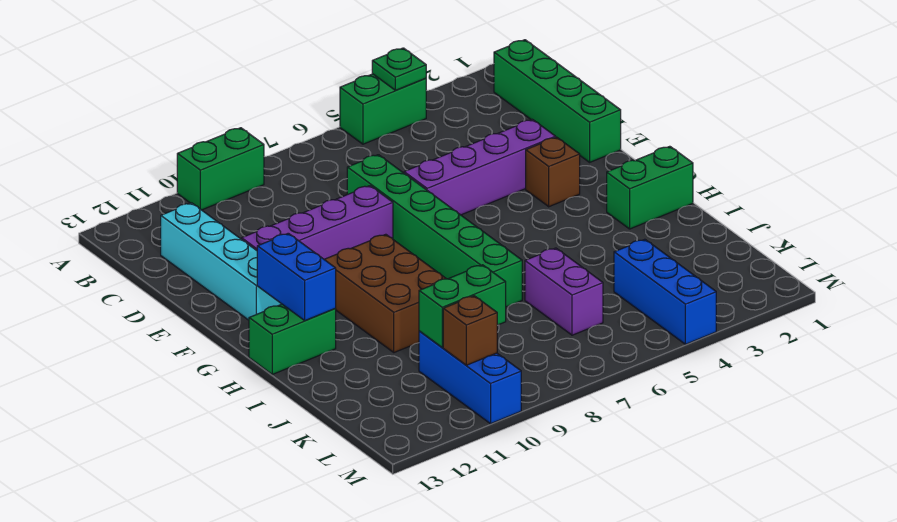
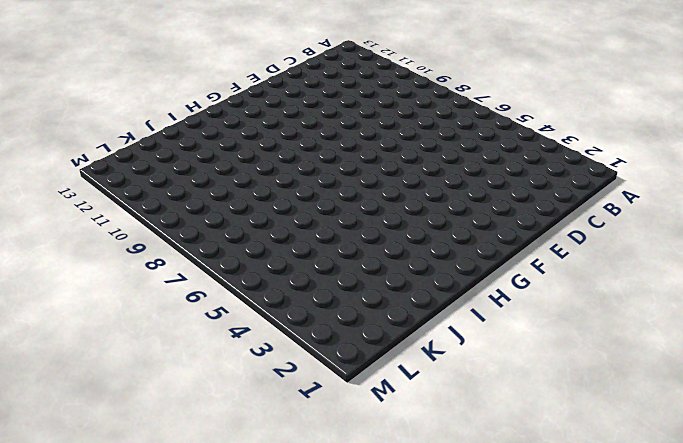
none -> green 1x2 brick [340,74,426,144]
none -> green 1x2 brick [177,128,264,210]
none -> green 1x4 brick [494,40,621,162]

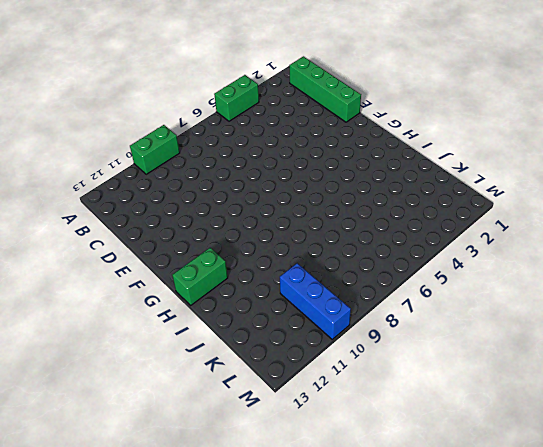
none -> cyan 1x4 brick [161,203,281,320]
none -> green 1x6 brick [347,155,522,307]
none -> purple 1x4 brick [404,119,556,215]

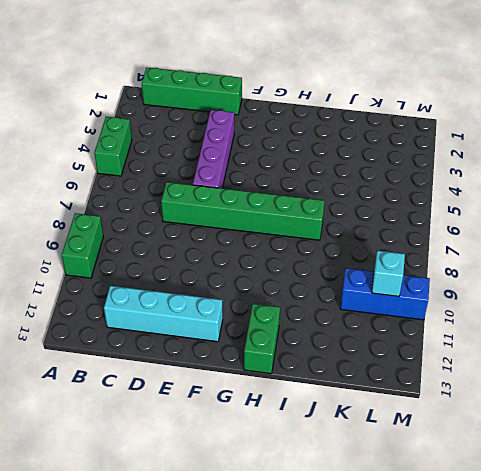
cyan 1x1 brick [372,251,405,296] -> brown 1x1 brick [443,296,497,365]
none -> purple 1x4 brick [242,186,393,259]
none -> brown 1x1 brick [526,137,580,207]
none -> brown 2x3 brick [324,234,446,353]

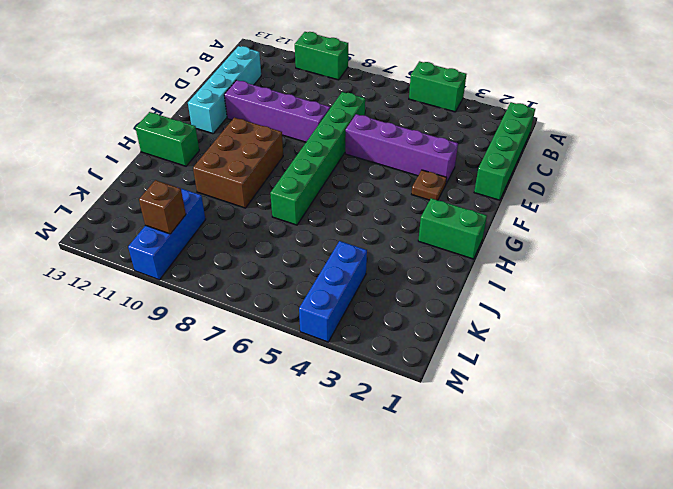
brown 1x1 plate [412,170,447,200] -> brown 1x1 brick [526,137,580,207]
none -> purple 1x2 brick [525,248,603,335]
none -> green 1x1 plate [372,48,426,90]
none -> blue 1x2 brick [257,233,336,320]

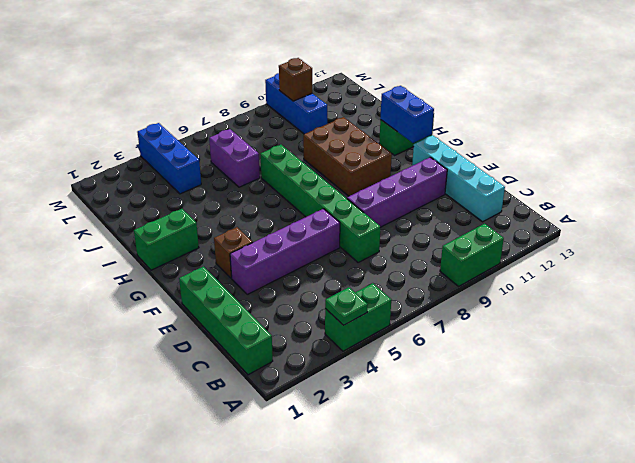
none -> green 1x2 brick [419,265,506,347]

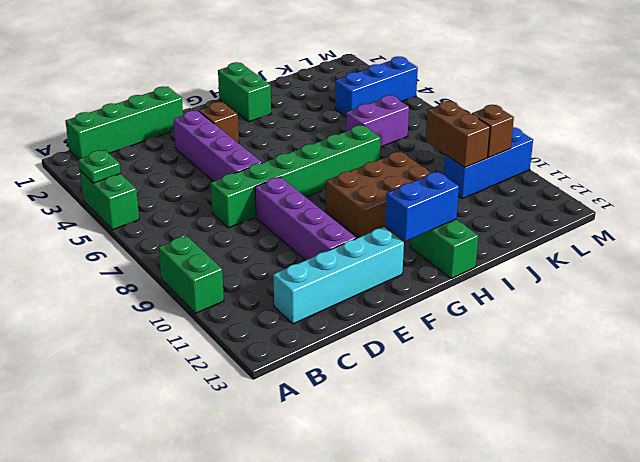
brown 1x2 brick [426,101,490,167] -> green 1x2 brick [419,265,506,347]

